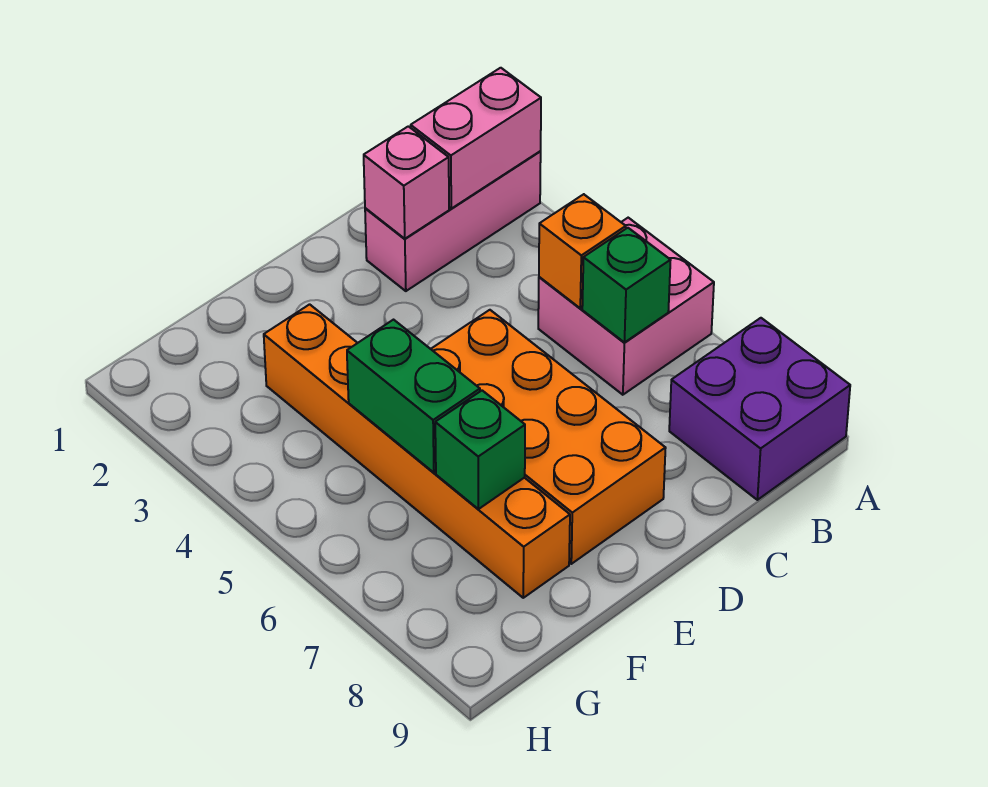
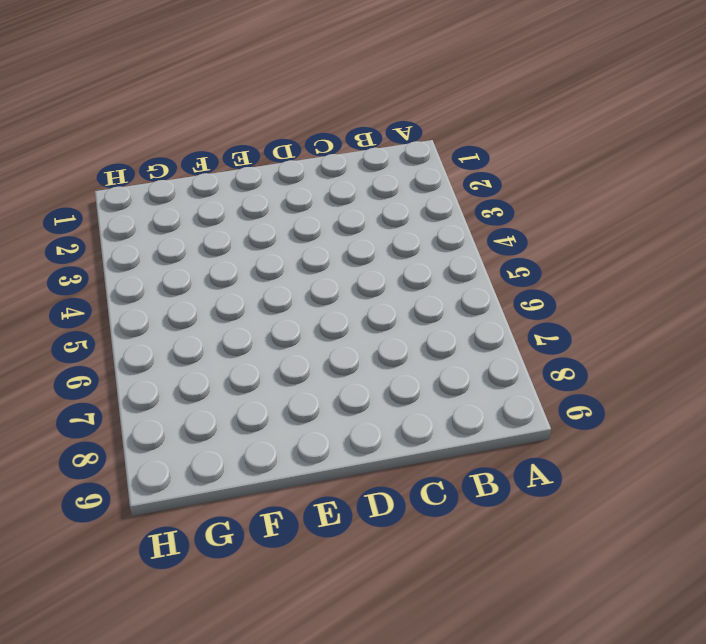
none -> pink 1x3 brick [365,152,541,291]
none -> pink 2x2 brick [538,218,714,395]

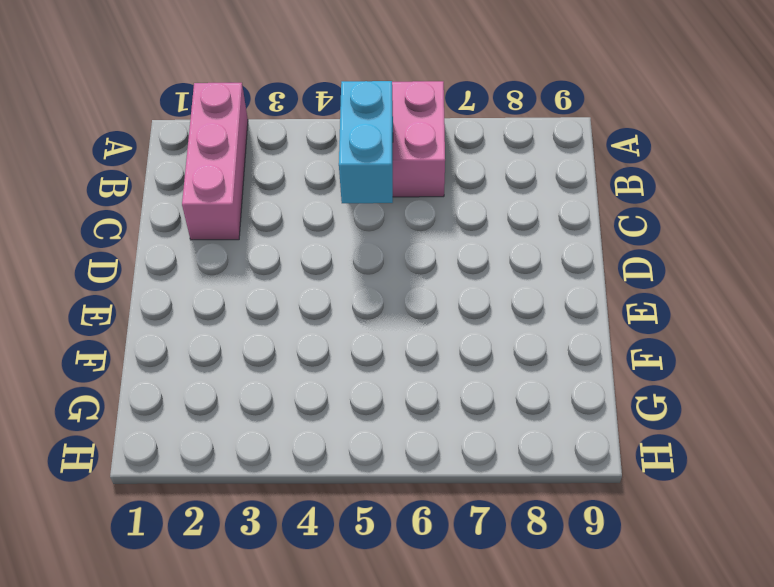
cyan 1x2 brick [339,81,393,203] -> orange 1x1 brick [539,194,626,308]
none -> purple 2x2 brick [669,318,850,500]
none -> orange 2x4 brick [431,310,666,564]

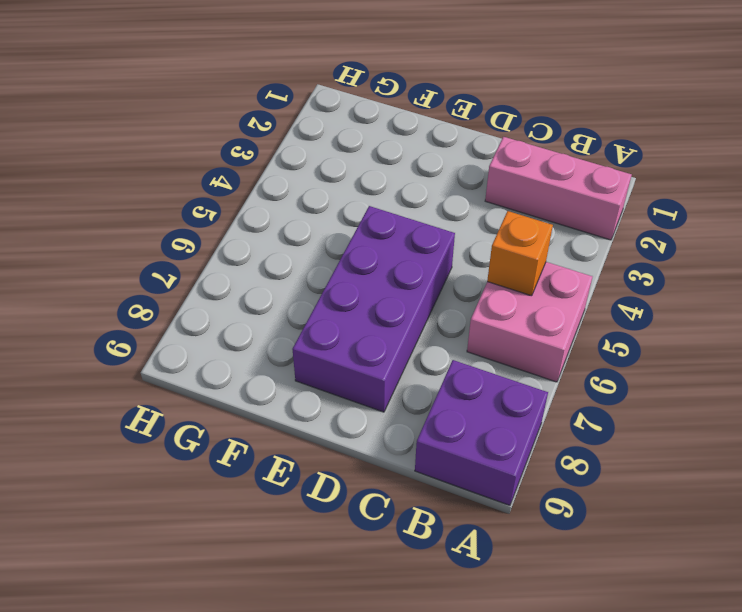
purple 2x4 brick [292,206,455,412] -> orange 2x4 brick [431,310,666,564]
none -> orange 1x6 brick [264,304,570,598]
none -> pink 1x2 brick [411,68,541,208]

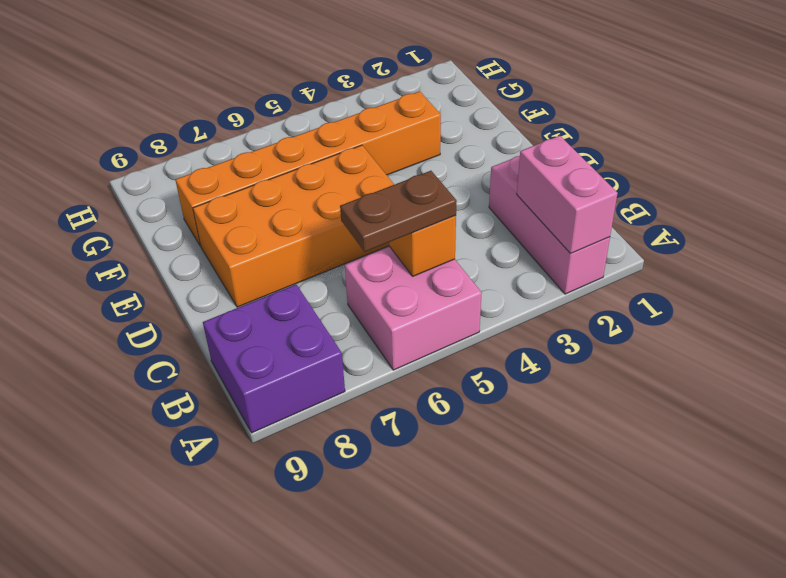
brown 1x2 plate [340,171,457,252] -> none
none -> green 1x1 brick [582,228,671,342]
none -> pink 1x1 brick [364,126,449,239]

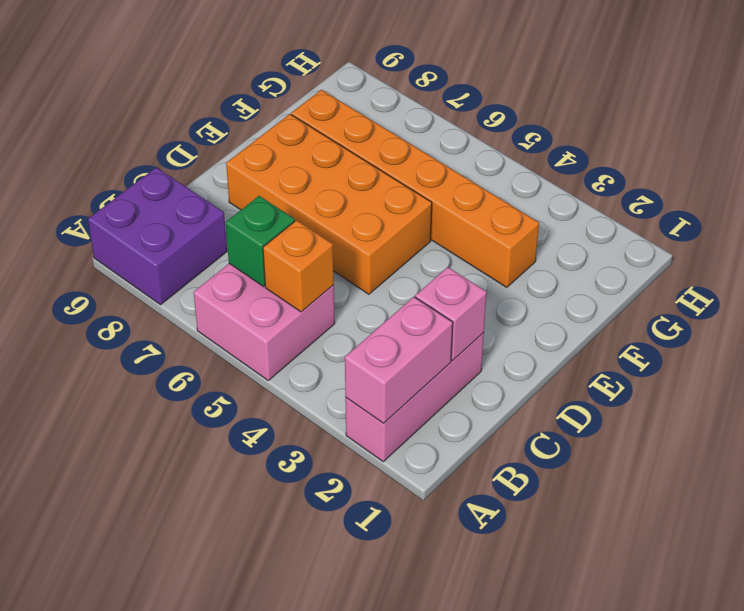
none -> green 1x2 brick [347,320,480,473]
none -> green 1x1 brick [435,391,525,509]

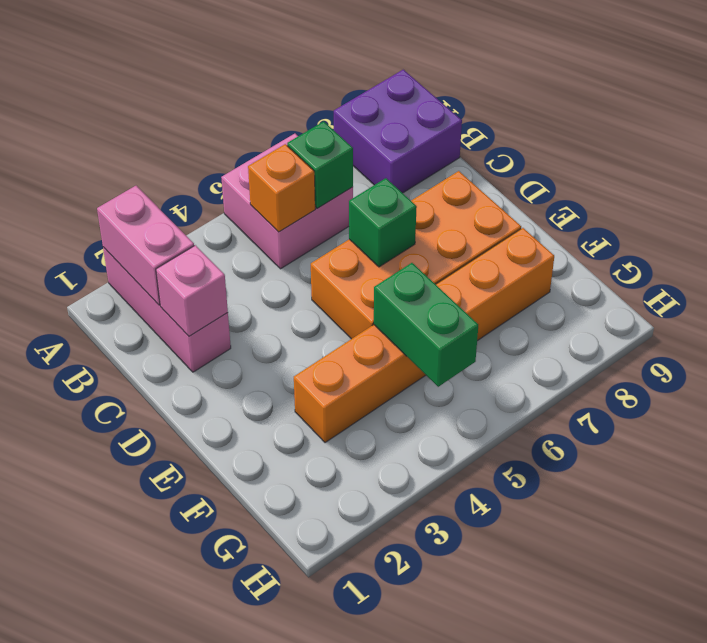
green 1x1 brick [349,178,417,267] -> green 1x1 brick moved to [435,391,525,509]
green 1x2 brick [374,263,478,387] -> green 1x2 brick turned to [347,320,480,473]

